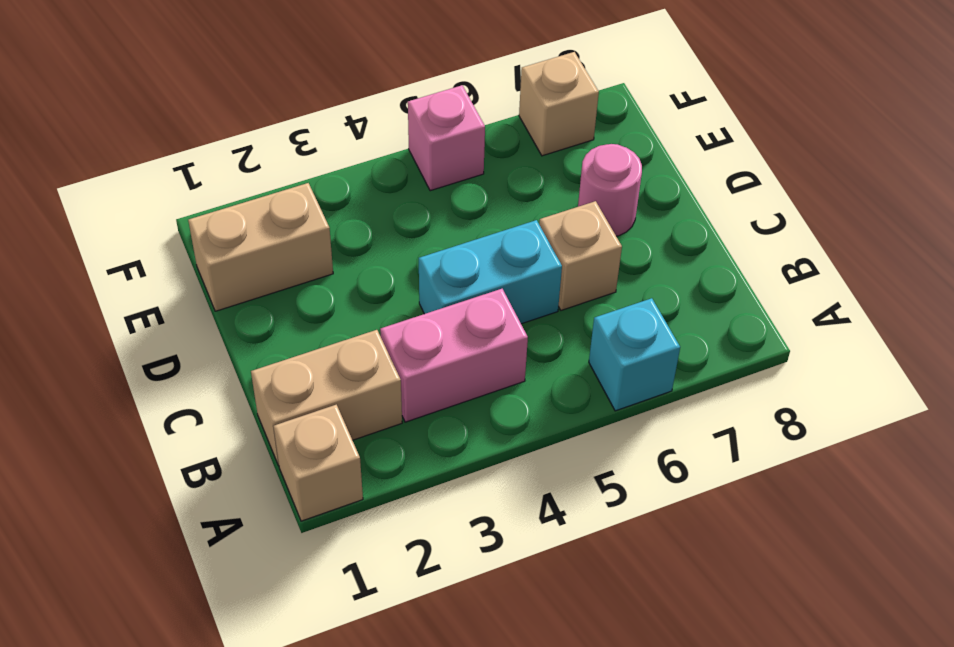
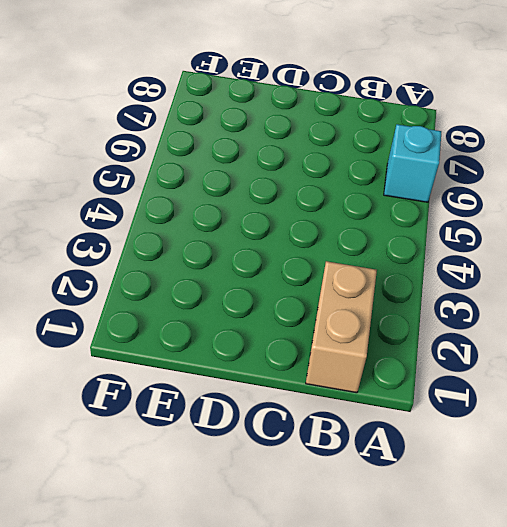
none -> tan 1x1 brick [274,405,363,521]
none -> pink 1x2 brick [380,289,528,422]

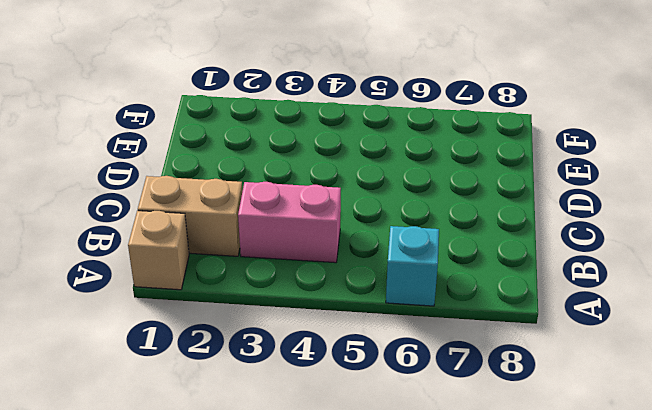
none -> cyan 1x2 brick [419,220,562,324]
none -> tan 1x1 brick [539,201,622,310]

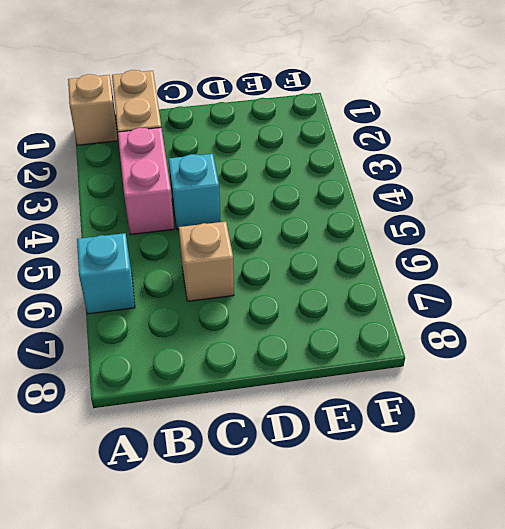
cyan 1x1 brick [168,154,220,229] -> cyan 1x2 brick [419,220,562,324]
none -> pink 1x1 round brick [578,144,642,236]
none -> tan 1x2 brick [188,183,333,311]

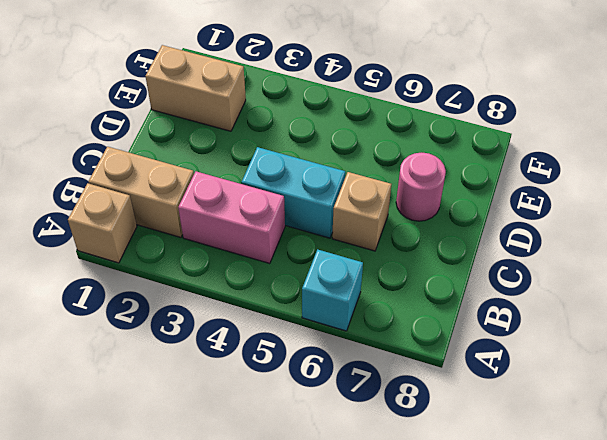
none -> pink 1x1 brick [408,85,485,191]
none -> tan 1x1 brick [519,52,599,156]

